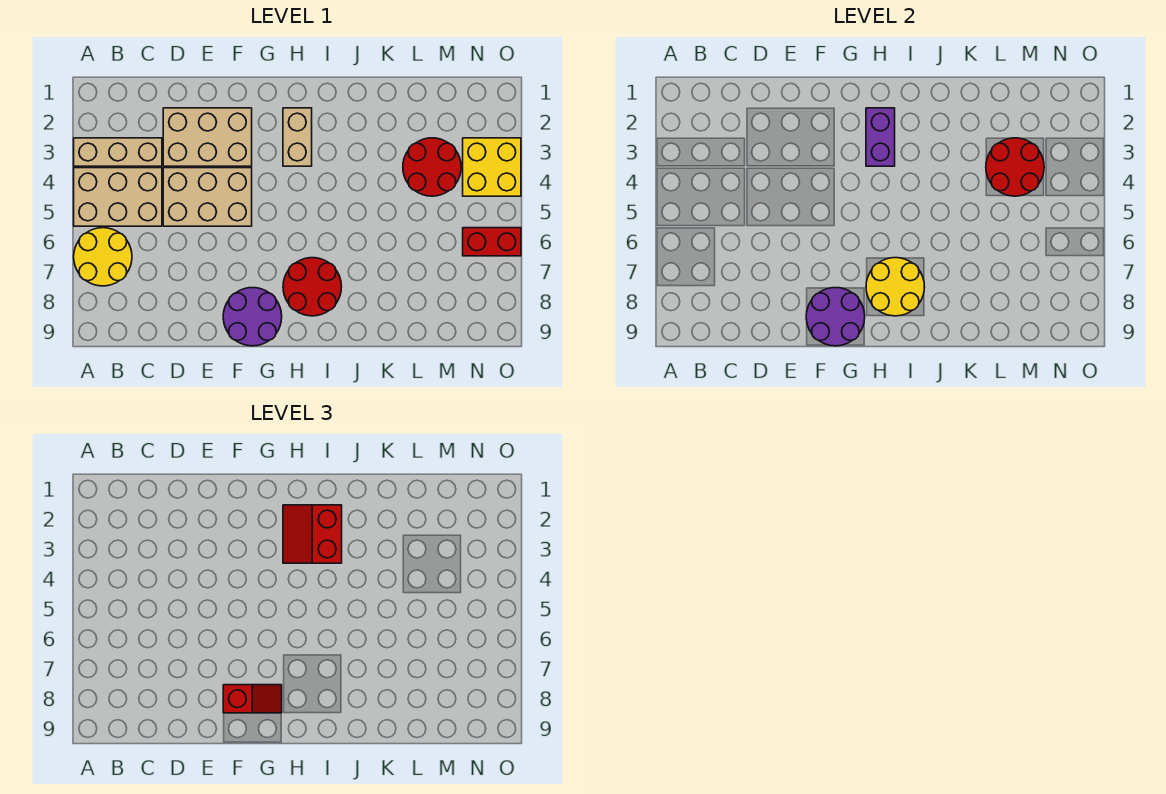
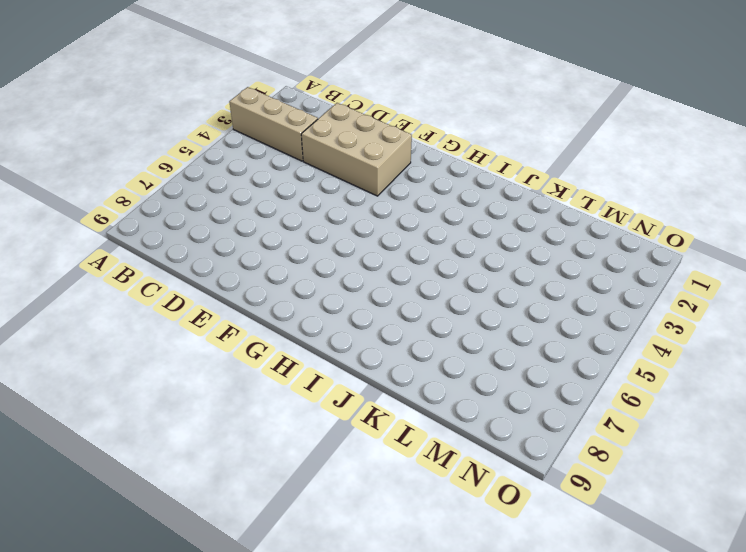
none -> tan 2x3 brick [74,168,162,226]
none -> yellow 2x2 round brick [74,228,132,286]
none -> tan 2x3 brick [163,168,252,226]

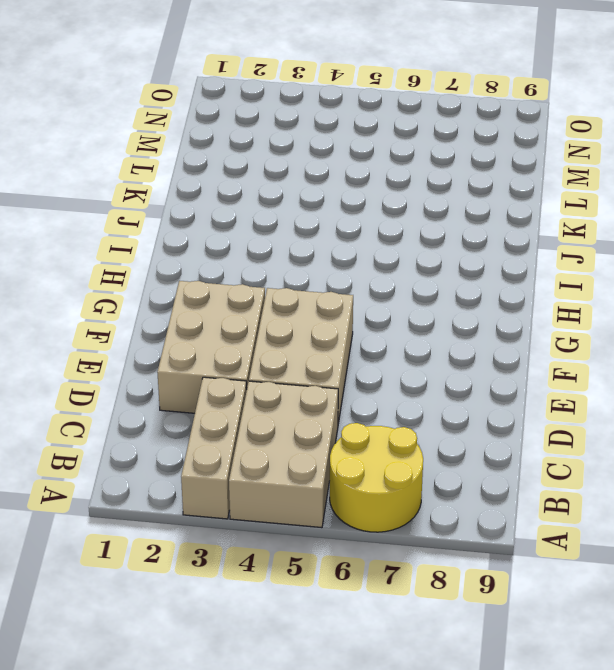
none -> purple 2x2 round brick [223,288,282,346]
none -> tan 1x2 brick [283,108,312,166]
none -> red 2x2 round brick [283,258,342,316]

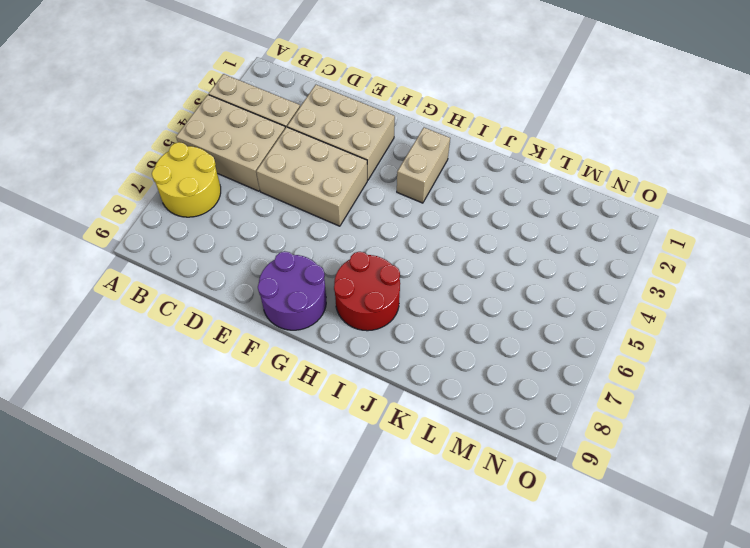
none -> red 2x2 round brick [403,138,461,196]
none -> yellow 2x2 brick [463,138,521,196]
none -> red 1x2 brick [463,228,521,256]

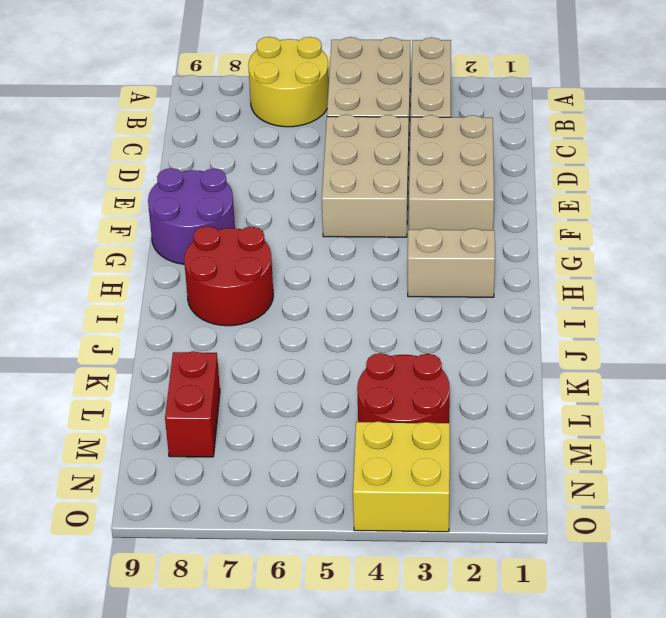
red 1x2 brick [165,351,220,457] -> red 1x2 brick moved to [463,228,521,256]
none -> purple 2x2 round brick [806,288,865,346]
none -> purple 1x2 brick [866,108,895,166]
none -> yellow 2x2 round brick [866,258,925,316]

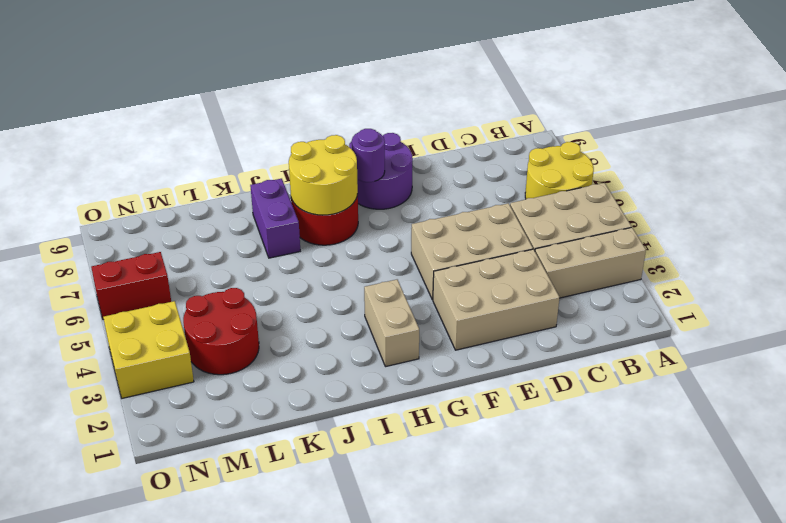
purple 1x1 round brick [352,129,385,182] -> purple 2x2 round brick [806,288,865,346]
purple 1x2 brick [250,179,300,258] -> purple 1x2 brick moved to [866,108,895,166]
none -> red 2x2 round brick [986,138,1044,196]
none -> red 1x2 slope [223,685,282,713]
none -> red 2x2 slope [283,505,342,563]

